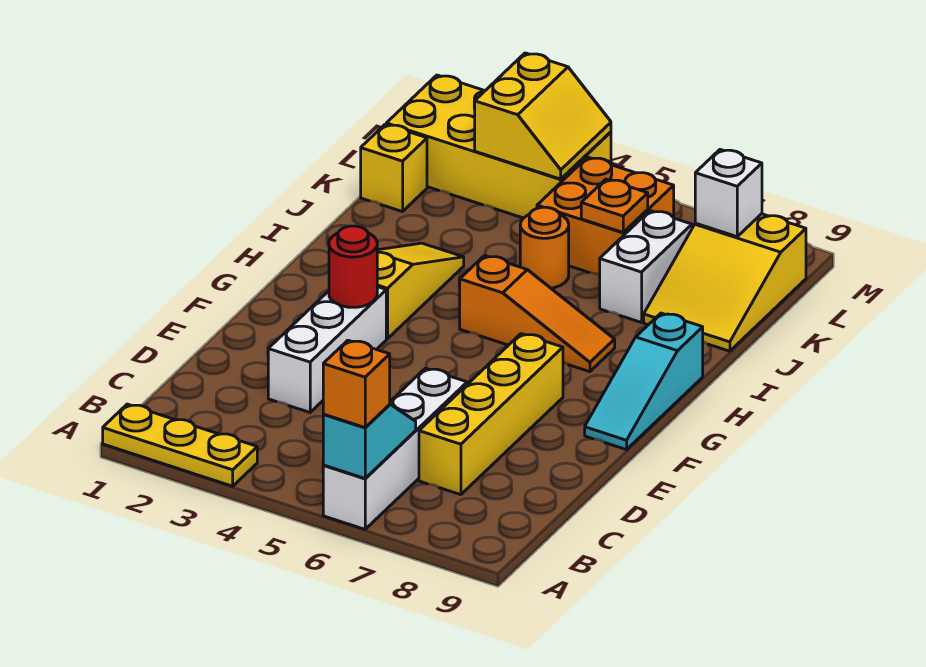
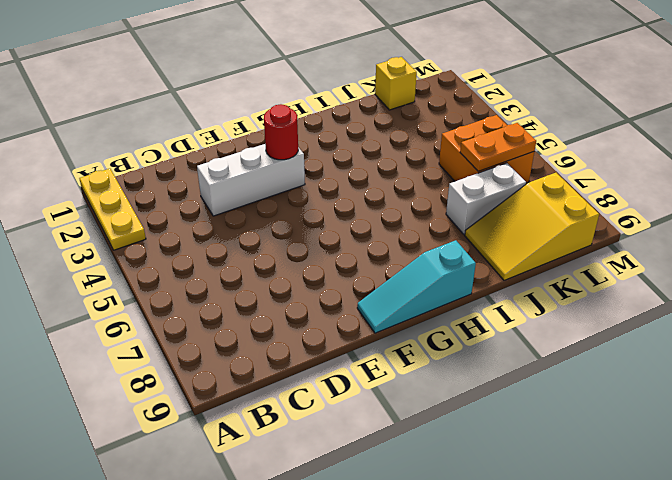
orange 1x2 plate [460,123,536,171] -> orange 1x1 plate [581,179,648,232]
none -> white 1x4 brick [323,368,467,529]
none -> yellow 1x4 brick [419,334,563,495]
none -> yellow 1x3 slope [377,243,464,339]

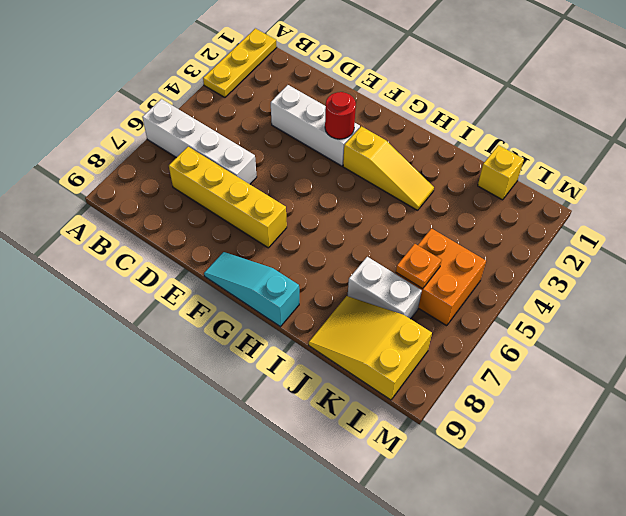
none -> orange 1x3 slope [460,256,615,372]
none -> orange 1x1 round brick [520,207,569,288]
none -> yellow 2x4 brick [386,75,611,218]

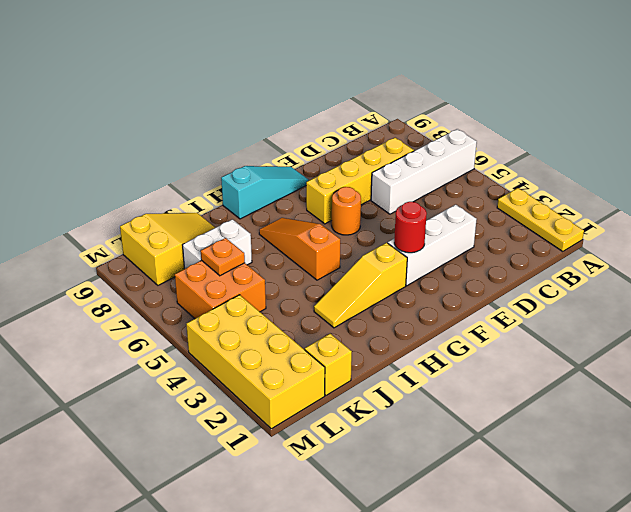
orange 1x1 round brick [332,187,361,235] -> orange 1x1 round brick moved to [520,207,569,288]
none -> cyan 1x2 slope [323,404,416,478]
none -> yellow 2x2 slope [475,53,611,179]
none -> white 1x1 brick [695,150,762,237]

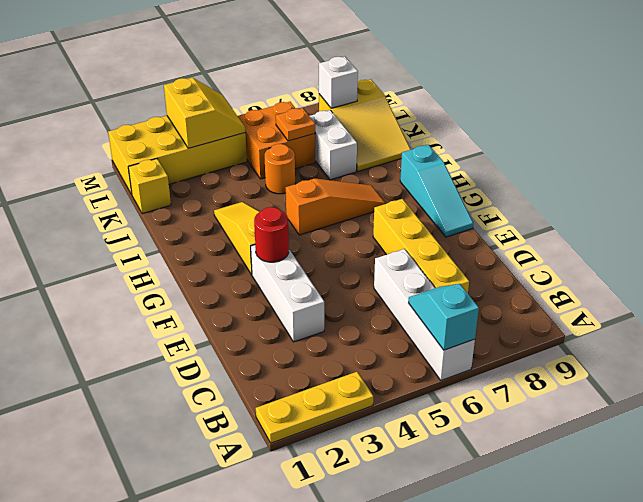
none -> orange 1x1 brick [323,340,390,427]

